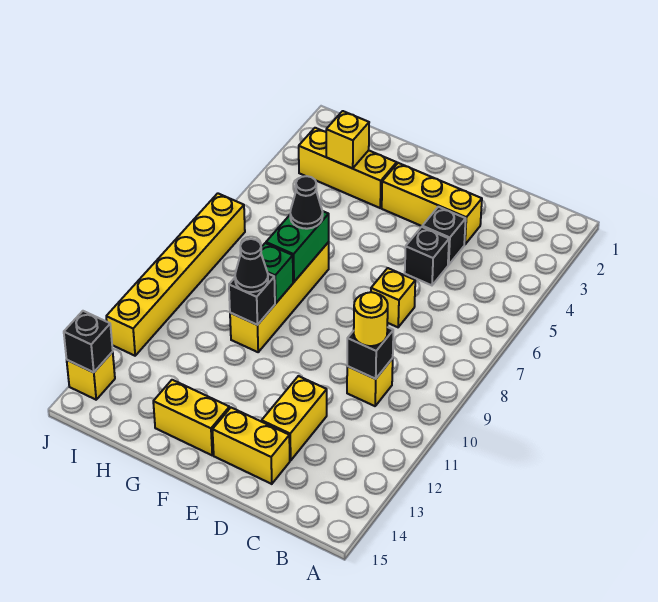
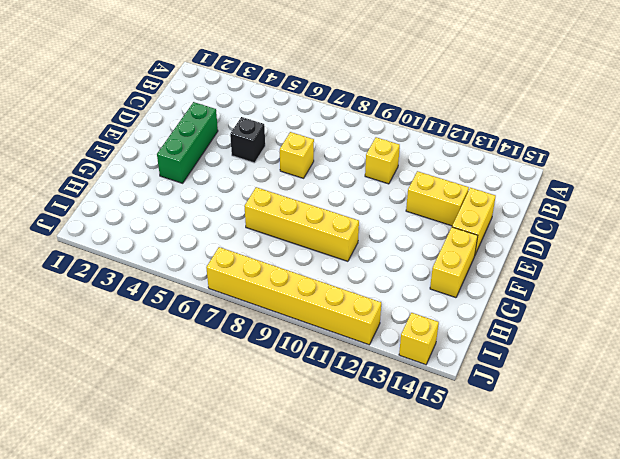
green 1x3 brick [157,102,218,183] -> yellow 1x3 brick [382,163,482,245]
none -> black 1x1 brick [422,207,466,265]
none -> yellow 1x3 brick [299,128,397,208]
none -> black 1x1 brick [347,327,393,379]

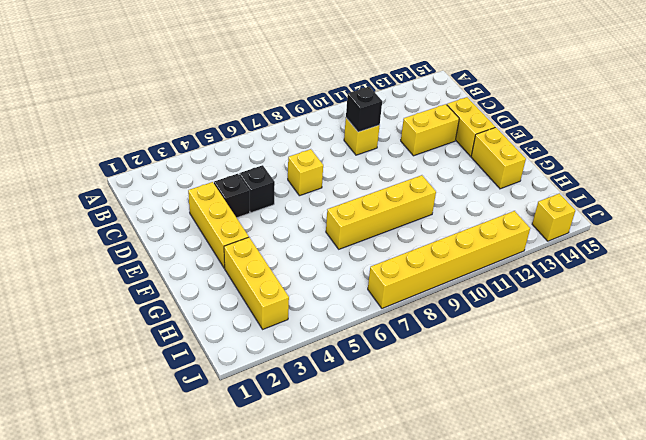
none -> green 1x2 brick [266,211,329,282]
none -> green 1x1 brick [261,243,293,303]
none -> black 1x1 brick [229,274,275,325]

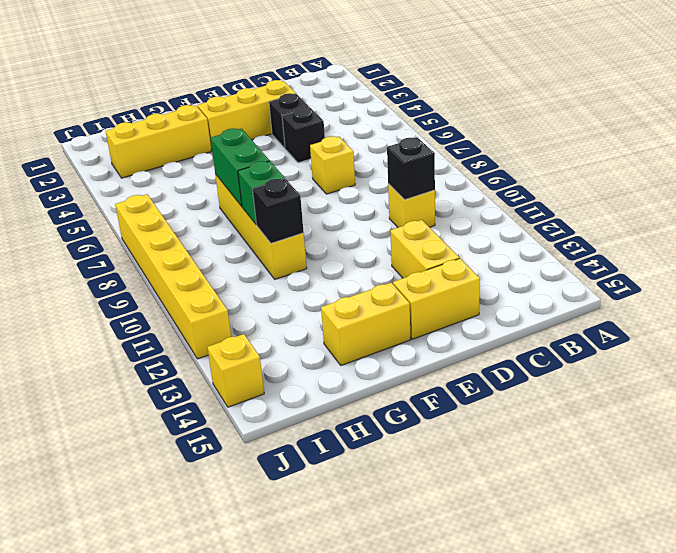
none -> yellow 1x1 brick [326,111,369,168]
none -> black 1x1 brick [64,311,113,372]
none -> yellow 1x1 round brick [354,292,388,346]

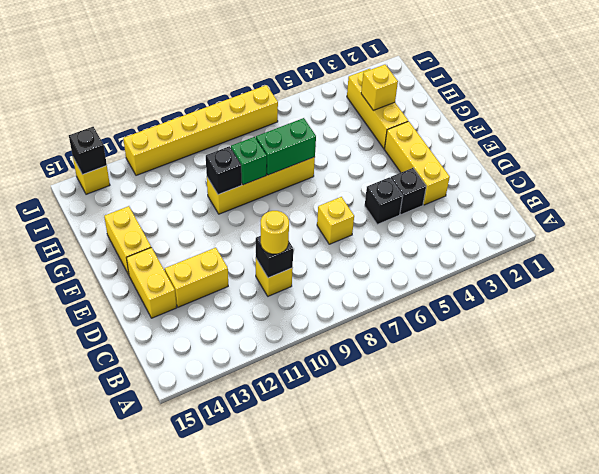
none -> black 1x1 cone [290,176,323,229]
none -> black 1x1 cone [235,239,268,292]

